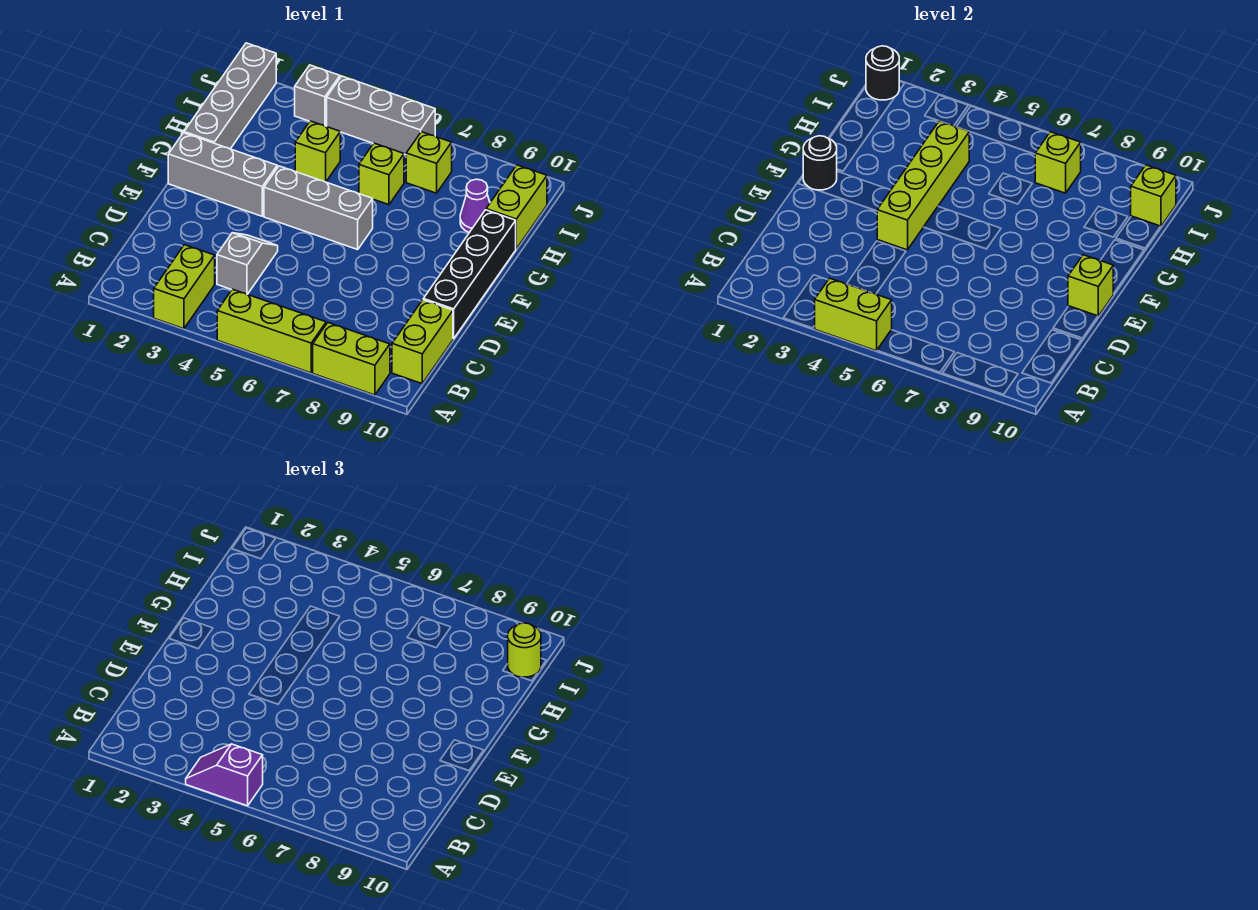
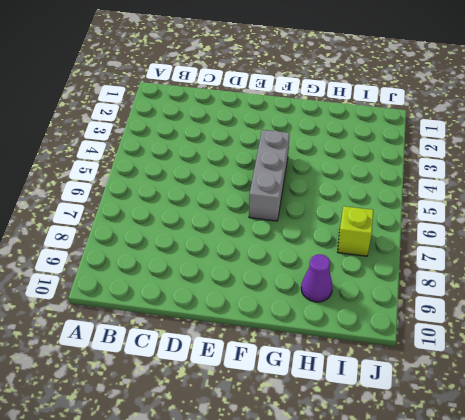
none -> lime 1x2 brick [154,245,215,329]
none -> lime 1x3 brick [217,289,326,373]
none -> lime 1x2 brick [313,323,390,395]

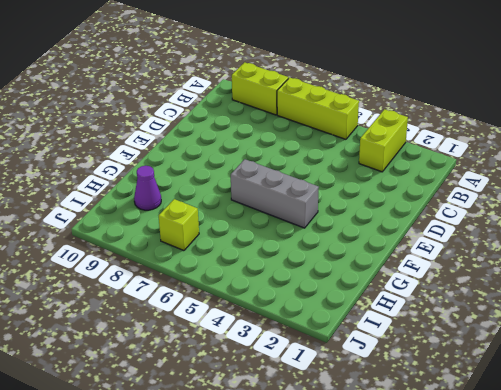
none -> lime 1x2 brick [392,300,453,384]
none -> grey 1x2 slope [217,233,278,295]
none -> black 1x4 brick [423,210,516,339]

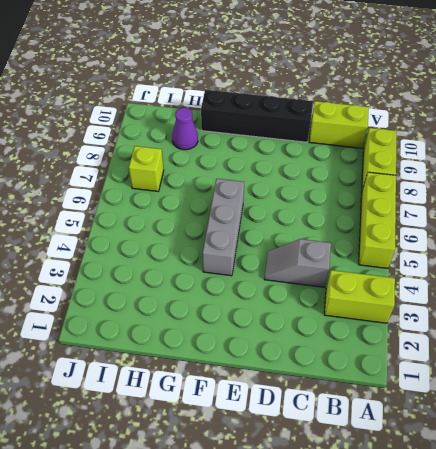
none -> grey 1x3 brick [168,133,277,216]
none -> grey 1x4 brick [184,43,276,149]
none -> lime 1x1 brick [295,121,340,182]

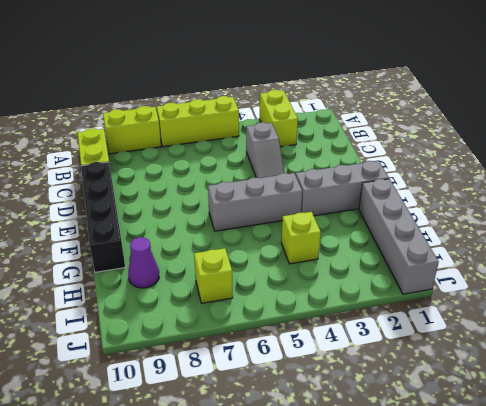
none -> lime 1x1 brick [359,143,404,205]
none -> lime 1x2 brick [486,165,547,249]
none -> grey 1x1 brick [295,65,340,126]

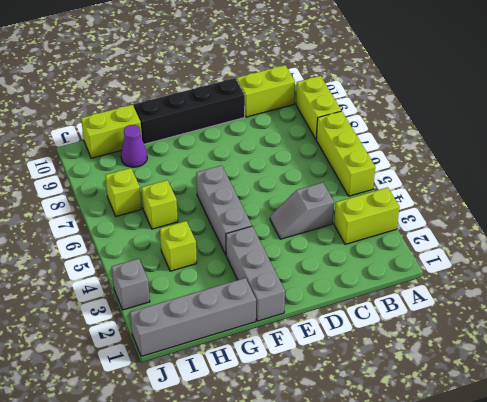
none -> grey 1x3 brick [327,76,435,155]
none -> lime 1x2 brick [815,278,892,351]
none -> lime 1x4 brick [877,121,969,250]

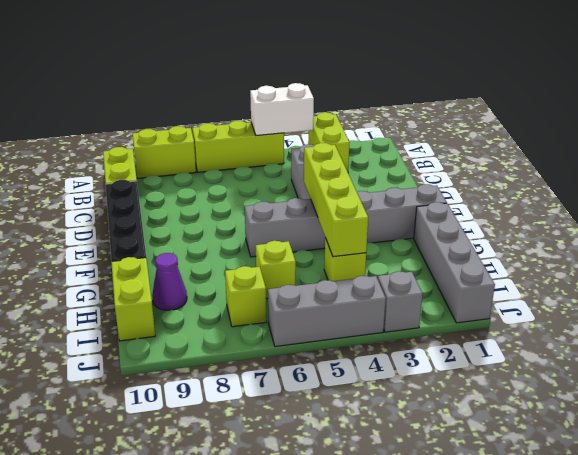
white 1x2 brick [250,83,314,136] -> lime 1x2 brick [815,278,892,351]
none -> lime 1x1 brick [1068,255,1113,316]
none -> black 1x1 round brick [803,136,837,190]
none -> lime 1x1 brick [1035,132,1081,193]

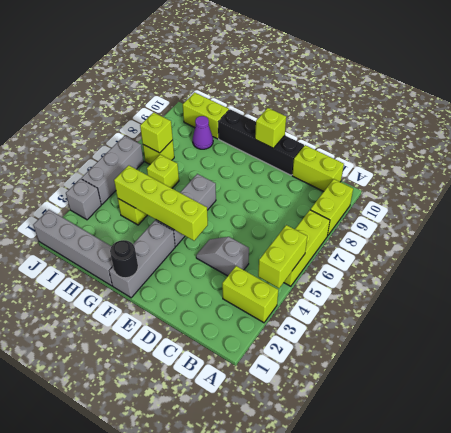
none -> lime 1x1 brick [1131,165,1176,226]
none -> black 1x1 round brick [866,46,899,100]
none -> purple 1x2 slope [186,744,263,806]

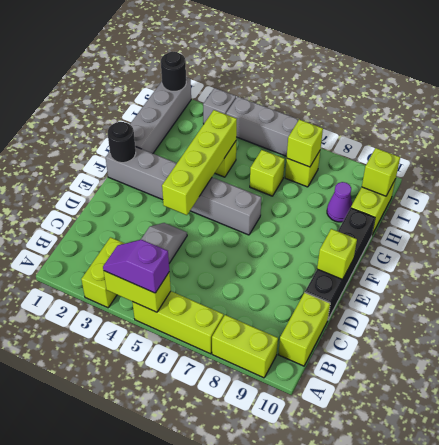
none -> lime 1x1 round brick [508,623,541,678]

